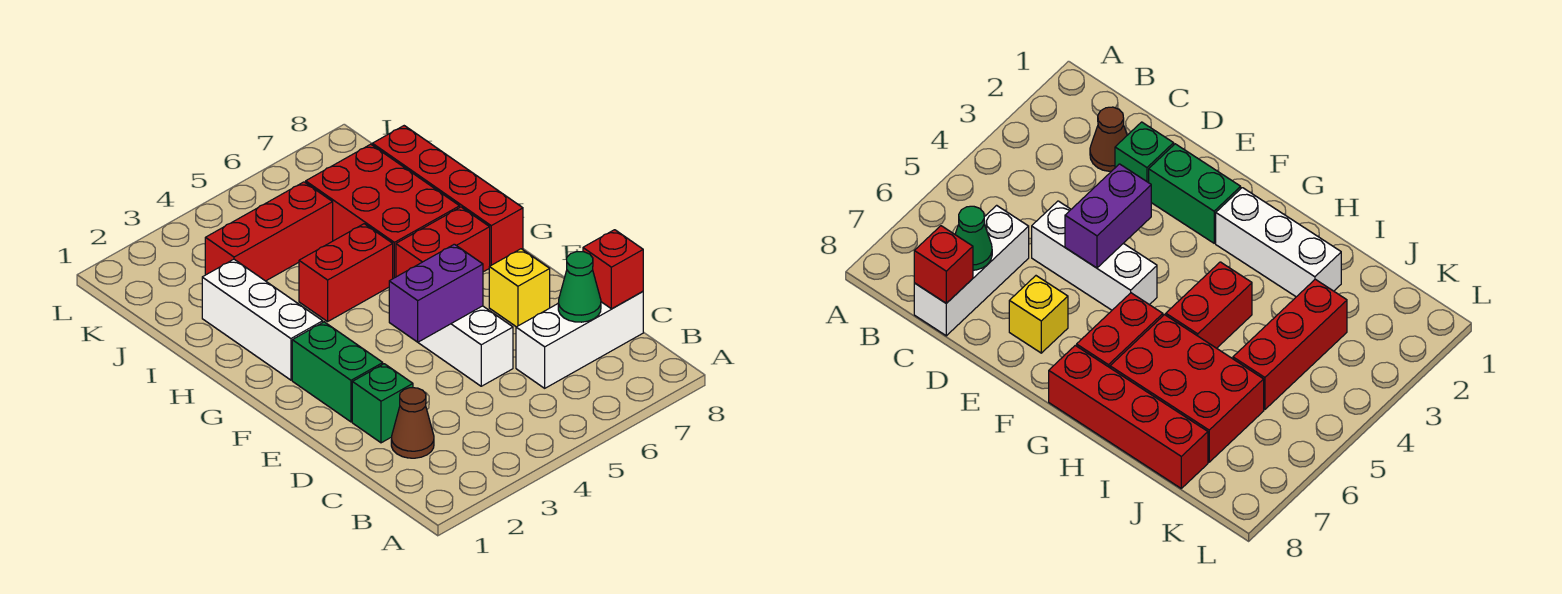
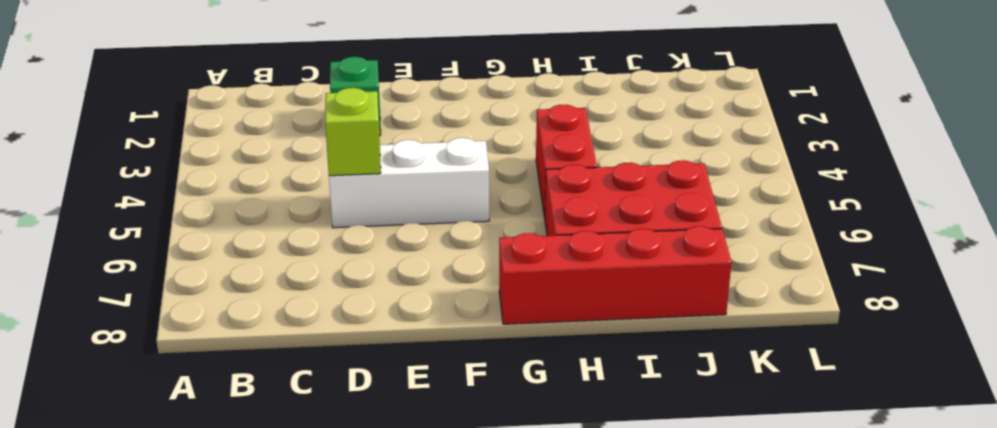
lime 1x1 brick [325,88,381,176] -> none
none -> brown 1x1 cone [391,388,434,458]
none -> white 1x3 brick [516,291,643,388]
none -> green 1x2 brick [292,322,383,422]

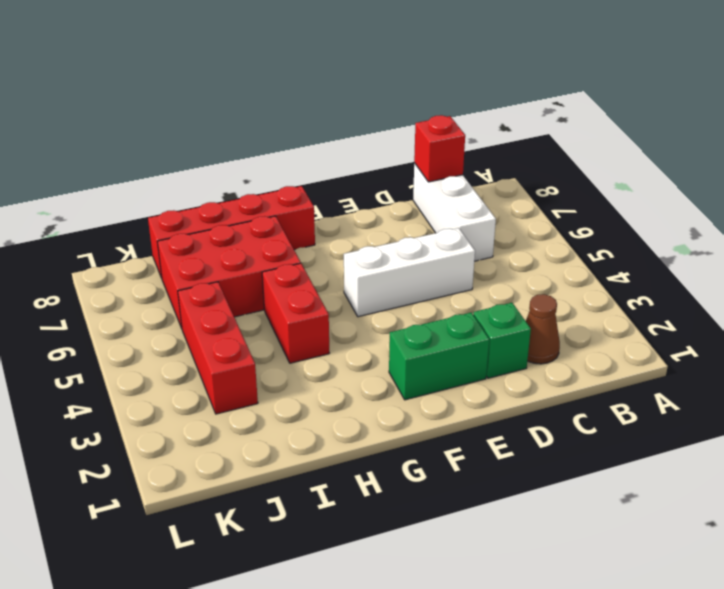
none -> yellow 1x1 brick [489,249,550,327]
none -> white 1x3 brick [202,259,323,380]
none -> red 1x2 brick [396,207,490,277]

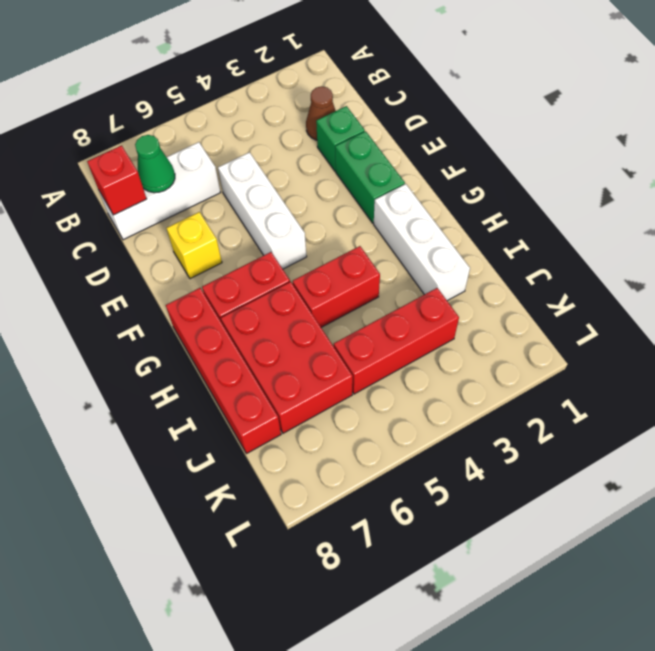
none -> purple 1x2 brick [389,244,483,342]

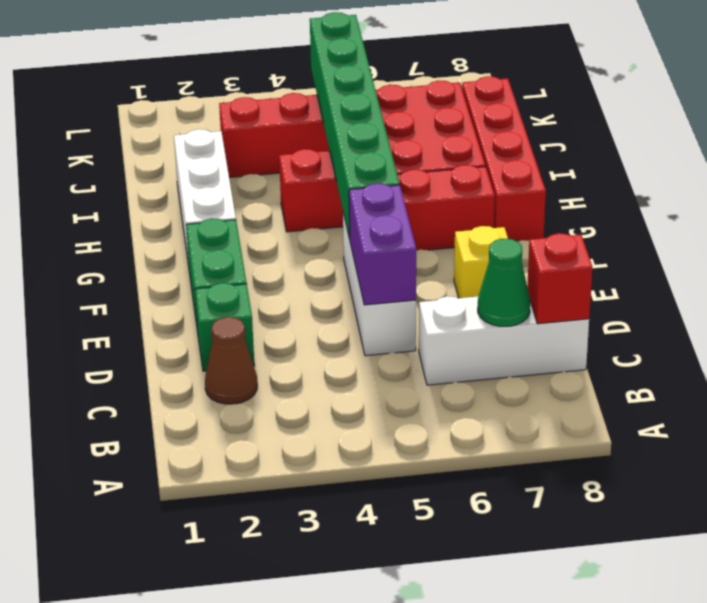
purple 1x2 brick [349,184,416,305] -> purple 1x2 brick turned to [389,244,483,342]
green 1x6 brick [310,12,400,239] -> none

